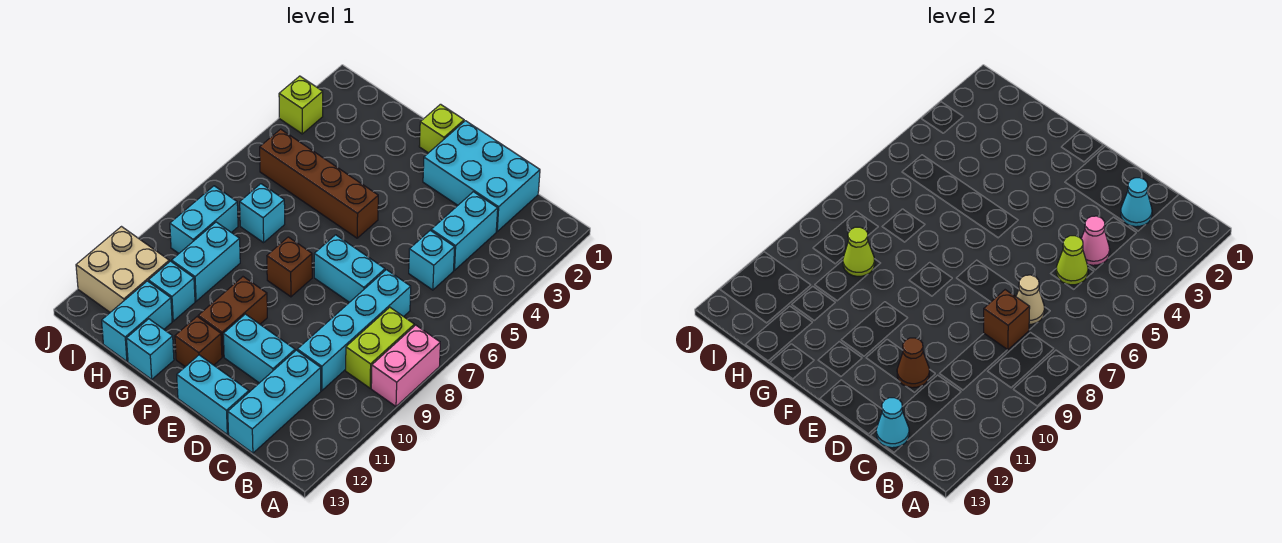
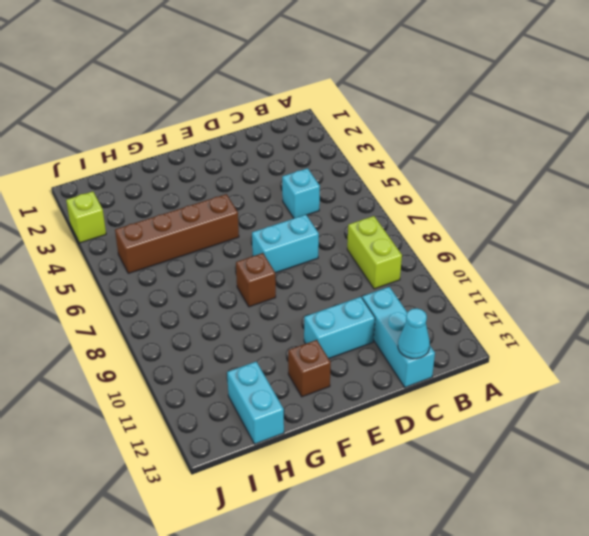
none -> pink 1x2 brick [371,325,440,406]
none -> cyan 2x3 brick [423,121,540,231]
none -> cyan 1x2 brick [431,192,498,270]
none -> cyan 1x4 brick [297,270,411,391]

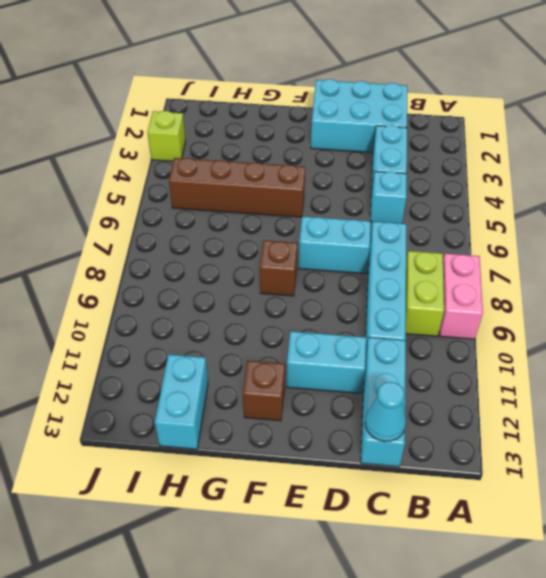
none -> cyan 1x2 brick [177,355,249,434]
none -> lime 1x1 brick [419,104,464,153]
none -> brown 1x2 brick [198,277,267,357]
none -> cyan 1x1 brick [126,319,174,379]

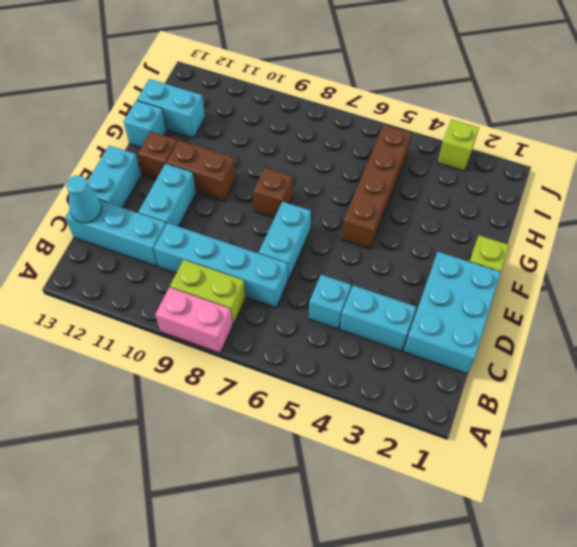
none -> cyan 1x1 brick [240,184,285,243]
none -> cyan 1x2 brick [172,222,240,301]
none -> cyan 1x1 brick [148,261,195,321]
none -> cyan 1x2 brick [170,186,238,253]

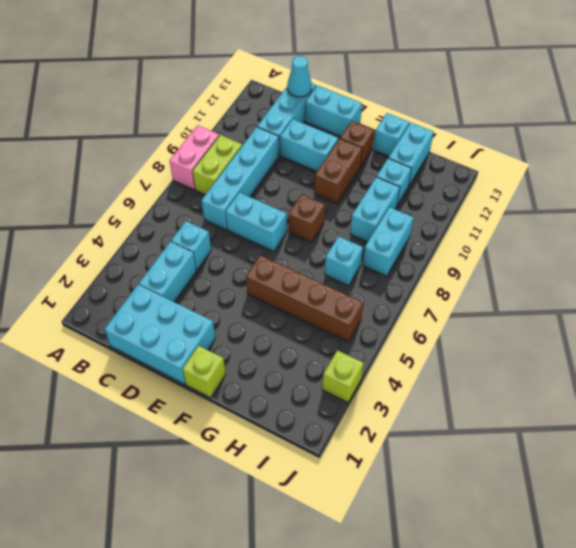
none -> tan 2x2 brick [76,227,169,312]
none -> cyan 1x1 cone [1121,178,1152,227]
none -> pink 1x1 cone [1081,216,1110,265]
none -> lime 1x1 cone [1056,236,1088,285]

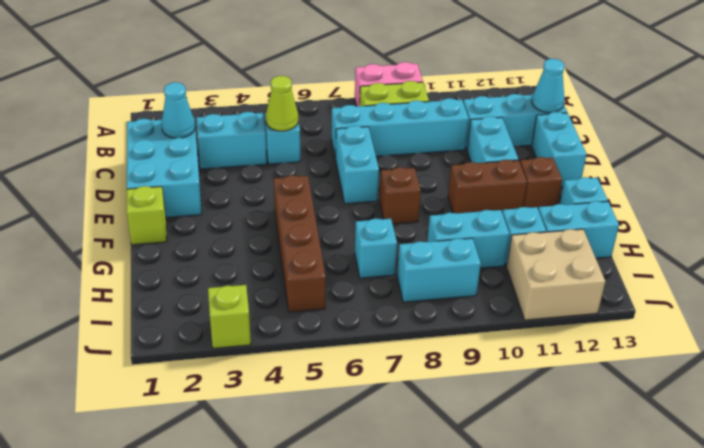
none -> pink 1x1 cone [1081,216,1110,265]
none -> tan 1x1 cone [1016,275,1044,324]
none -> brown 1x1 brick [984,290,1030,350]
none -> brown 1x1 cone [897,338,929,388]

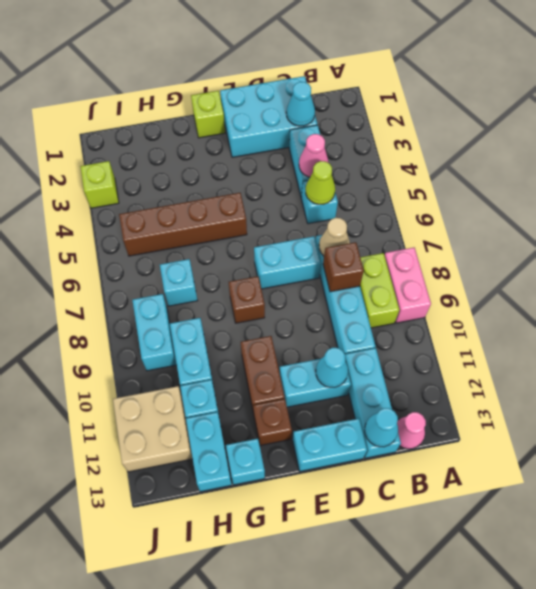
pink 1x1 cone [397,412,426,449] -> none
cyan 1x1 cone [316,348,348,387] -> brown 1x1 cone [897,338,929,388]
none -> lime 1x1 cone [843,227,875,276]

